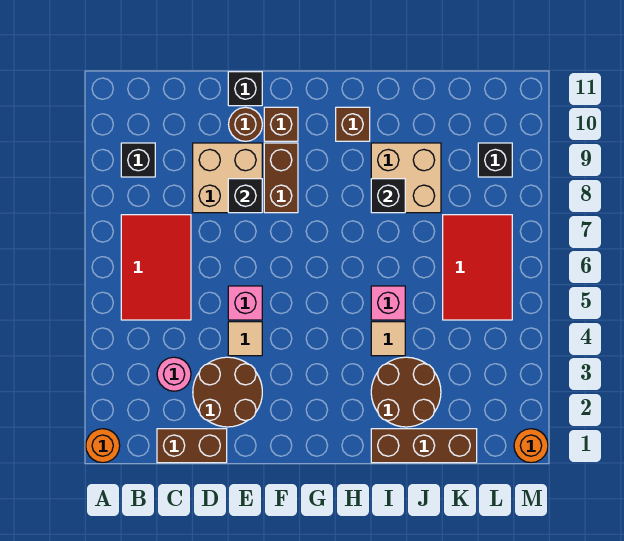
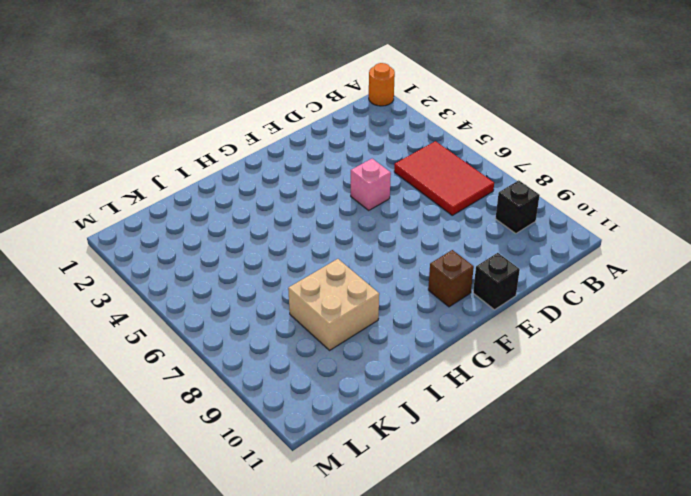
none -> brown 1x2 brick [157,429,227,463]
none -> pink 1x1 round brick [157,357,191,391]
none -> brown 2x2 round brick [193,357,262,427]

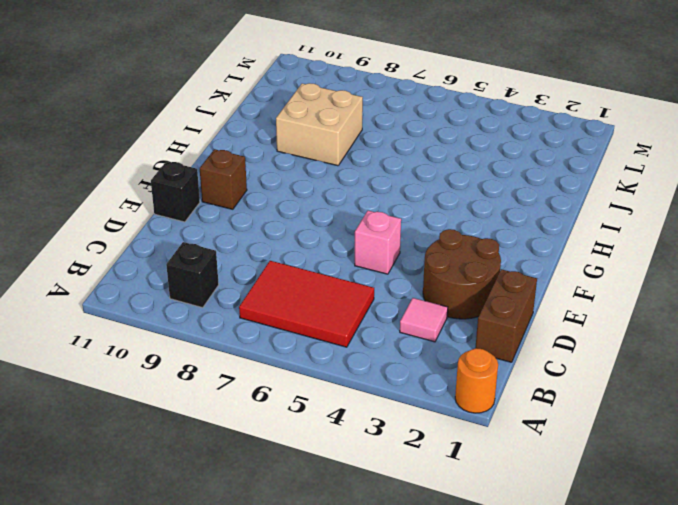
pink 1x1 tile [400,298,448,342] -> pink 1x1 round brick [157,357,191,391]
none -> tan 2x2 brick [193,143,262,213]
none -> tan 1x1 tile [228,322,262,356]
none -> brown 1x1 round brick [229,107,262,141]

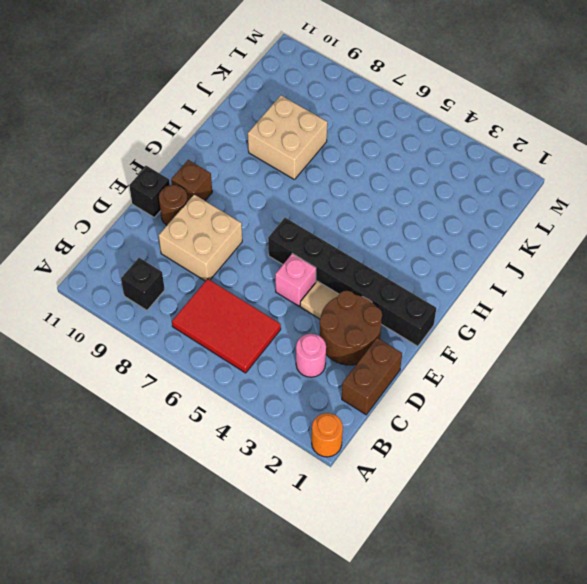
black 1x6 brick [268,218,436,346] -> none
none -> brown 1x2 brick [264,143,298,213]
none -> brown 1x1 brick [336,107,370,141]
none -> brown 1x3 brick [371,429,477,463]

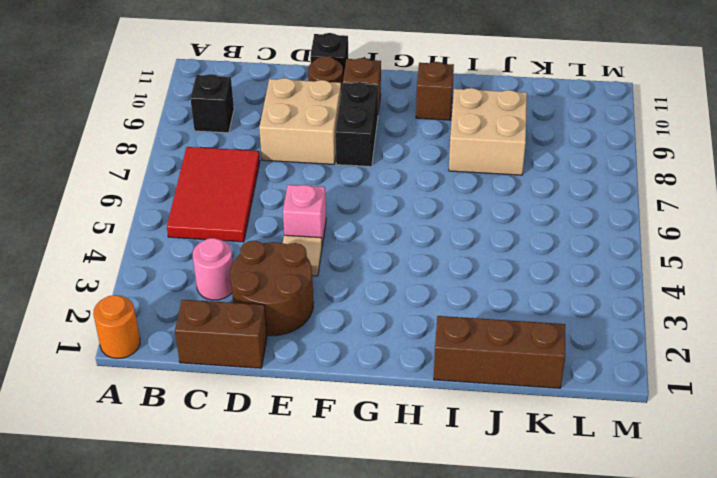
black 1x2 brick [335,82,378,167] -> brown 1x2 brick [264,143,298,213]
none -> brown 2x2 round brick [371,357,441,427]
none -> tan 1x1 tile [371,322,405,356]
none -> pink 1x1 brick [371,286,405,320]

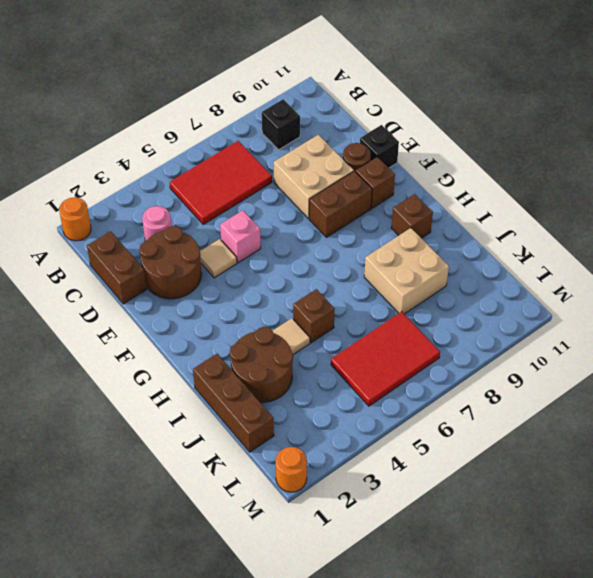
brown 1x1 brick [293,289,335,343] -> pink 1x1 brick [371,286,405,320]
none -> black 1x1 brick [478,143,512,177]
none -> black 1x1 brick [228,179,262,213]
none -> black 1x1 brick [371,179,405,213]

